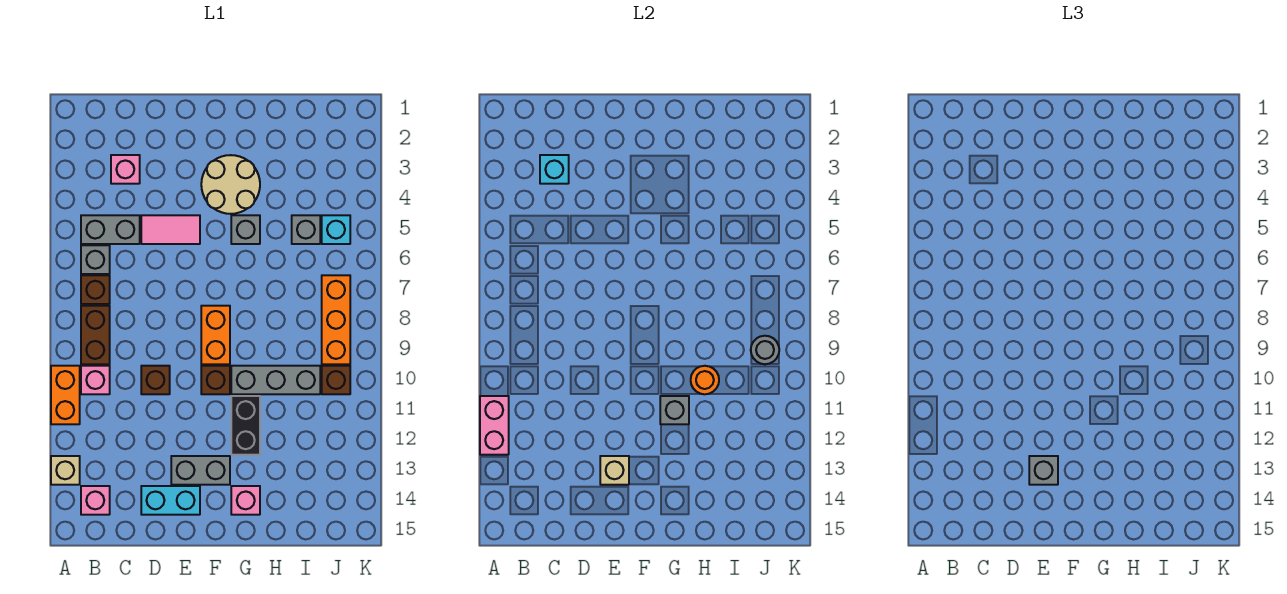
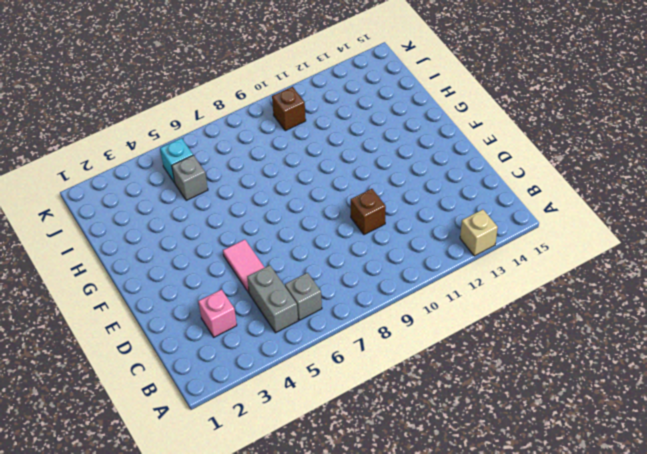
none -> orange 1x2 brick [51,366,80,424]
none -> brown 1x1 brick [81,275,110,304]
none -> brown 1x2 brick [81,306,110,364]
none -> pink 1x1 brick [81,366,110,394]

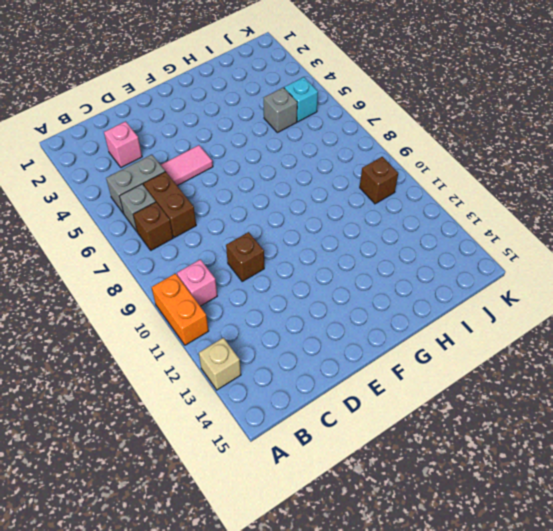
brown 1x2 brick [143,172,196,237] -> brown 1x2 brick moved to [81,306,110,364]
none -> pink 1x1 brick [81,486,110,515]
none -> cyan 1x2 brick [141,486,200,515]
none -> grey 1x2 brick [171,456,230,485]
none -> tan 2x2 round brick [201,155,260,214]

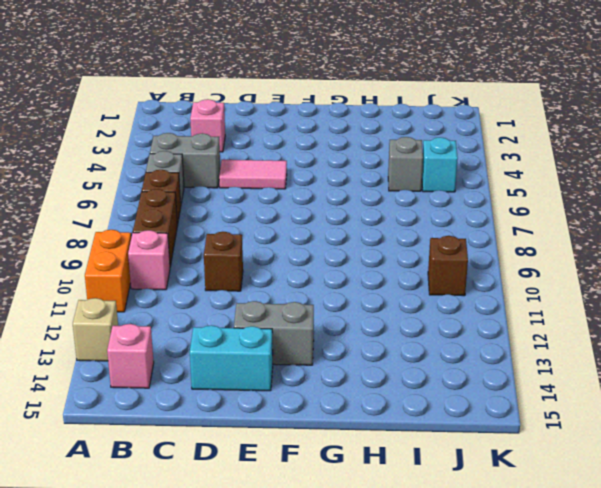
none -> tan 2x2 round brick [201,155,260,214]
none -> orange 1x2 brick [201,306,230,364]
none -> brown 1x1 brick [201,366,230,394]
none -> grey 1x1 brick [231,215,260,244]

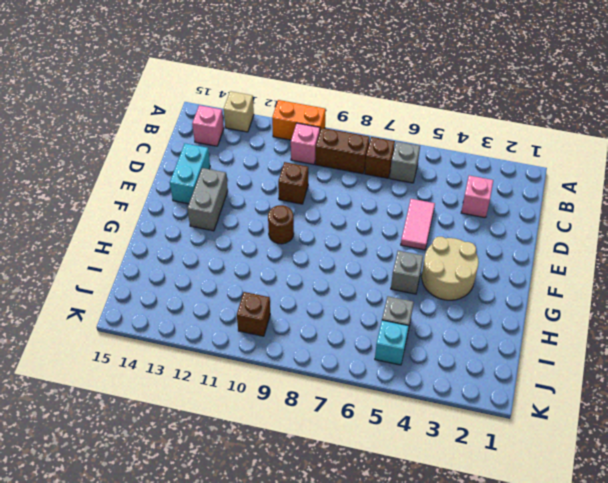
brown 1x1 round brick [268,205,294,244] -> brown 1x1 brick [201,366,230,394]
none -> grey 1x2 brick [81,215,140,244]
none -> orange 1x2 brick [201,306,230,364]
none -> grey 1x3 brick [231,366,320,394]
none -> black 1x2 brick [231,396,260,455]

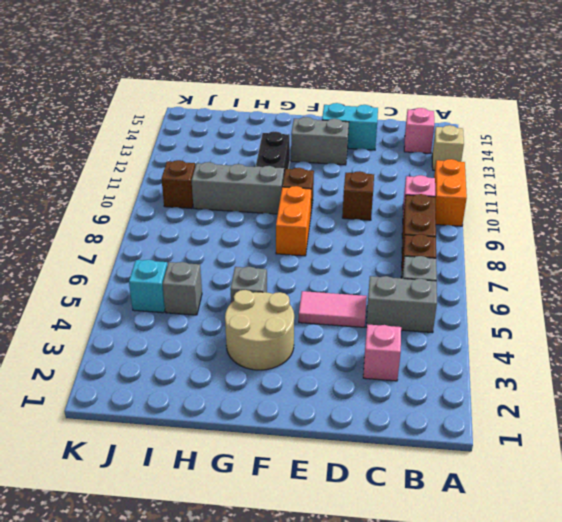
none -> pink 1x1 brick [231,486,260,515]
none -> orange 1x3 brick [322,275,350,364]
none -> pink 1x2 brick [480,396,509,455]
none -> cyan 1x1 brick [540,155,569,184]

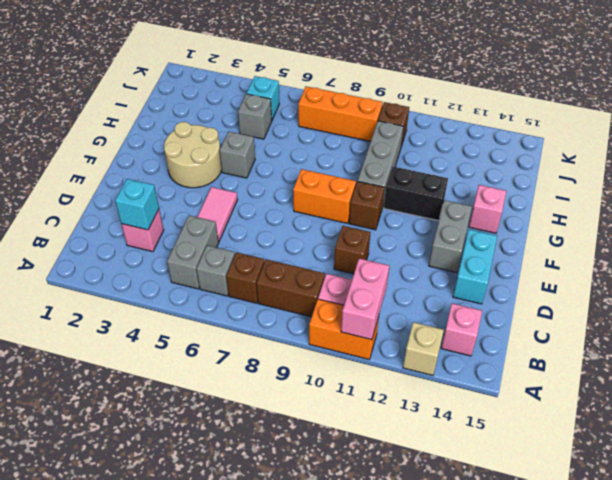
pink 1x2 brick [341,258,390,340] -> pink 1x2 brick turned to [480,396,509,455]
none -> tan 1x1 brick [600,456,629,485]
none -> grey 1x1 brick [660,396,689,424]
none -> orange 1x1 round brick [691,366,719,394]
none -> grey 1x1 round brick [751,336,779,364]

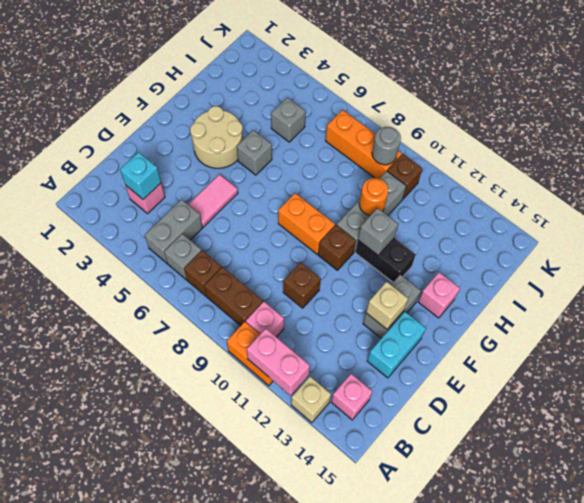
none -> cyan 1x1 brick [322,215,350,244]
none -> grey 1x1 brick [1029,456,1058,485]

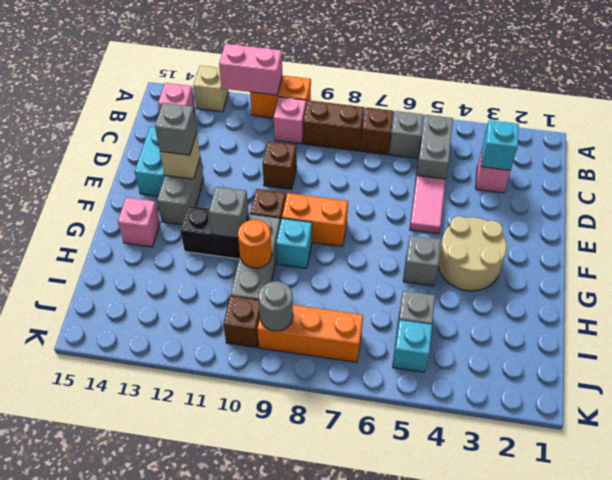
cyan 1x1 brick [276,218,312,268] -> none

